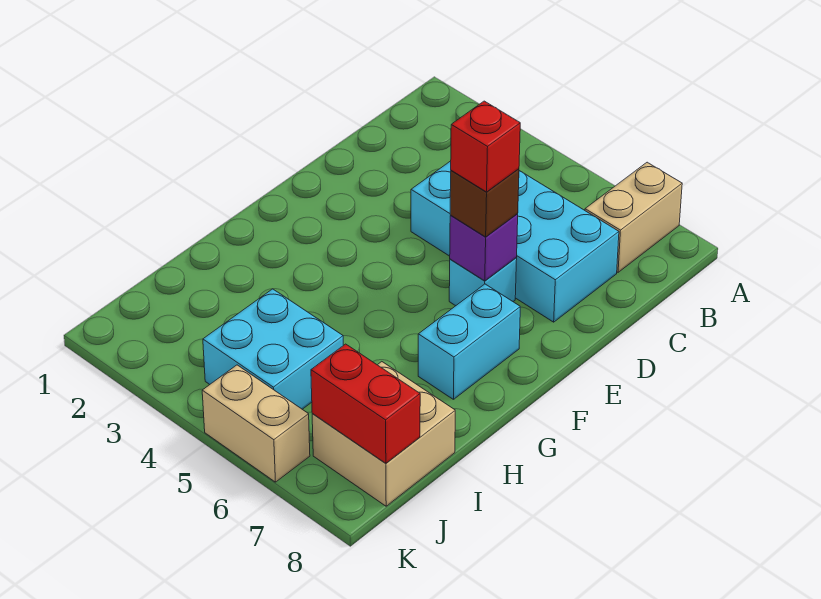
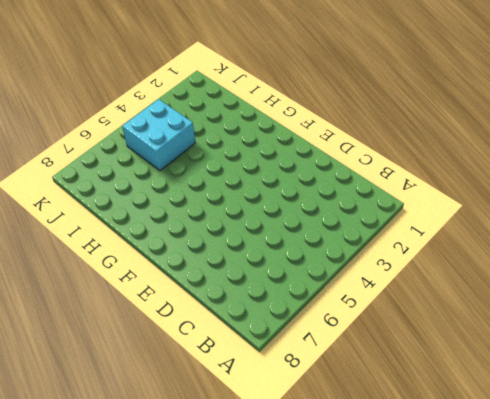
none -> tan 1x2 brick [585,162,682,272]
none -> cyan 2x4 brick [411,161,619,322]

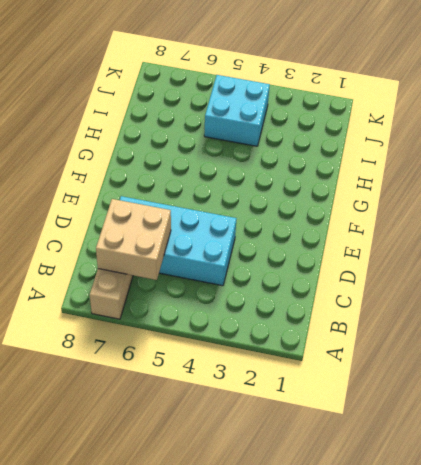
tan 2x2 brick [96,199,171,280] -> tan 2x2 brick moved to [312,362,455,506]
none -> cyan 1x1 brick [449,258,517,306]
none -> cyan 1x2 brick [418,284,520,399]

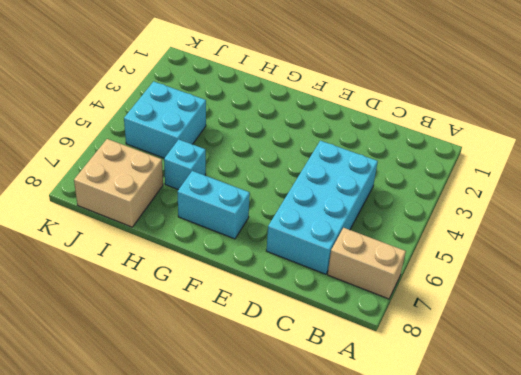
cyan 1x1 brick [164,140,206,190] -> cyan 1x1 brick moved to [449,258,517,306]
none -> tan 1x2 brick [202,365,310,482]
none -> purple 1x1 brick [450,214,518,281]

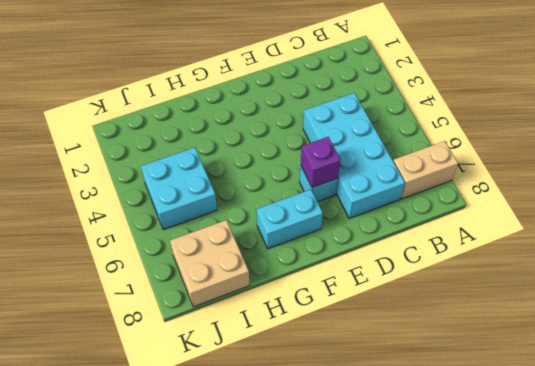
none -> tan 1x2 brick [202,365,310,482]
none -> red 1x2 brick [311,344,420,463]

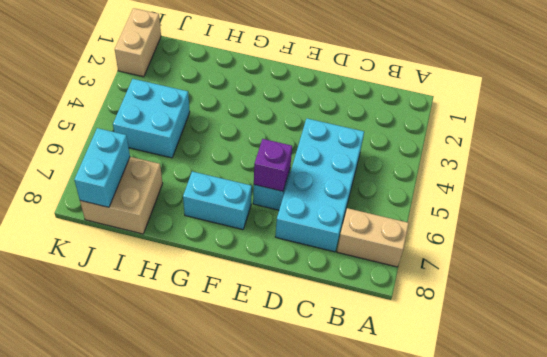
cyan 1x2 brick [74,128,130,207] -> red 1x2 brick [311,344,420,463]
tan 1x2 brick [115,8,161,77] -> tan 1x2 brick moved to [202,365,310,482]
none -> brown 1x1 brick [450,169,519,237]
none -> red 1x1 brick [451,101,520,192]

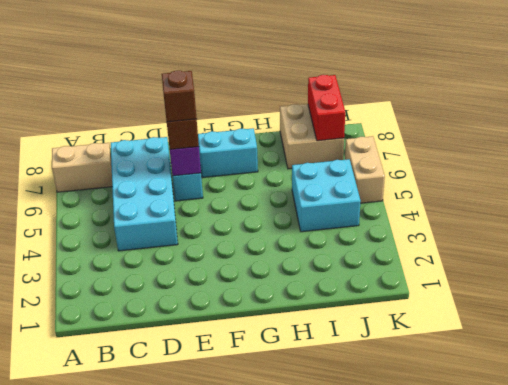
brown 1x1 brick [162,71,197,122] -> red 1x1 brick [451,101,520,192]

